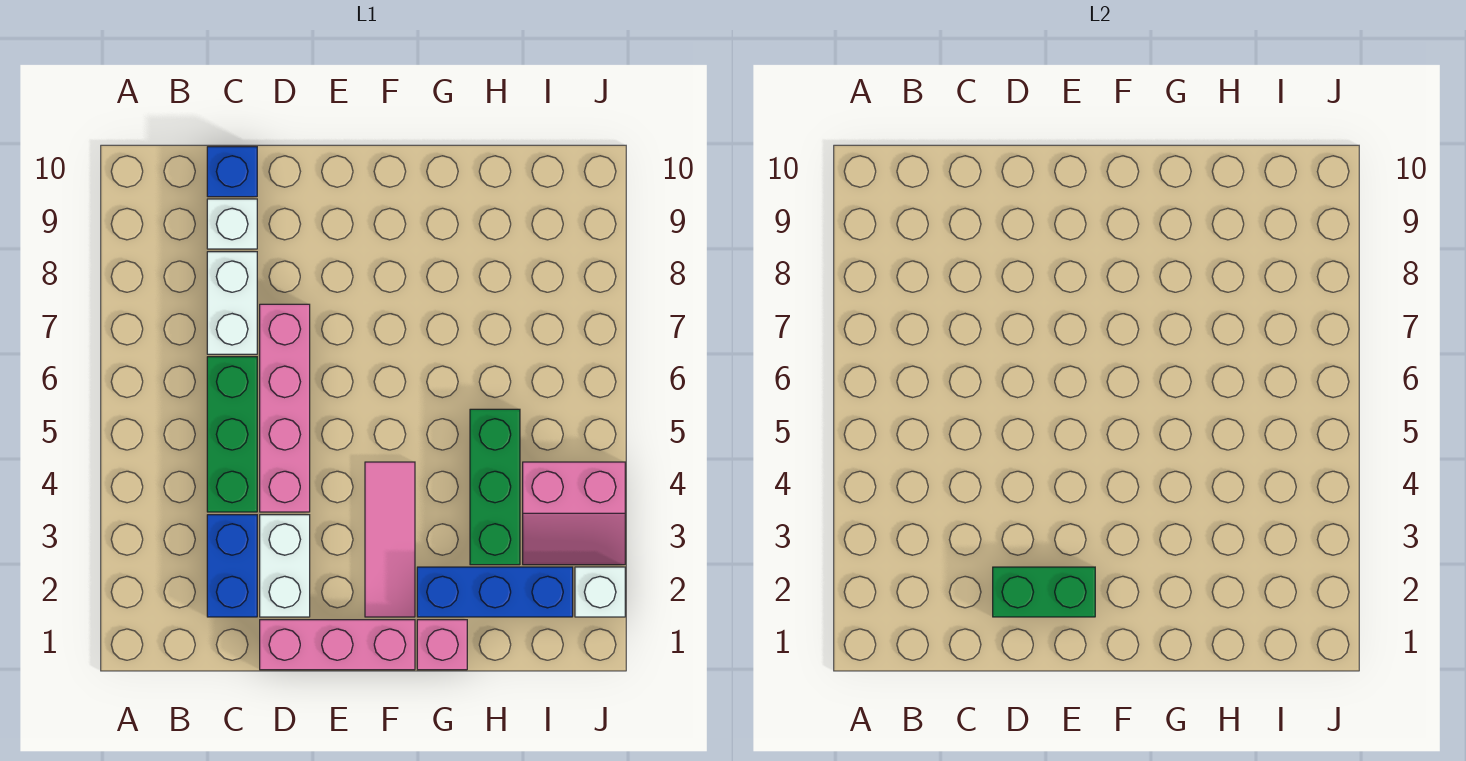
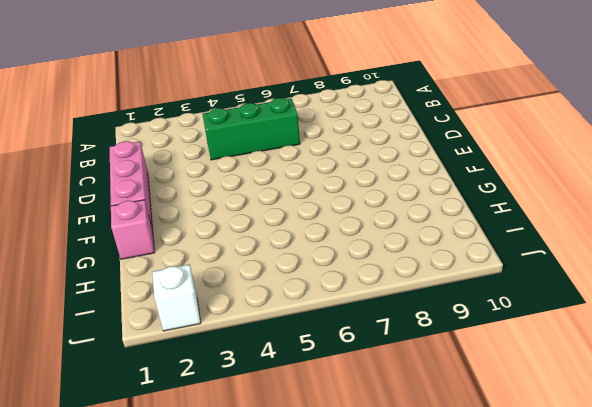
none -> blue 1x2 brick [207,515,257,617]
none -> white 1x2 brick [207,252,257,354]
none -> white 1x1 brick [207,199,257,249]

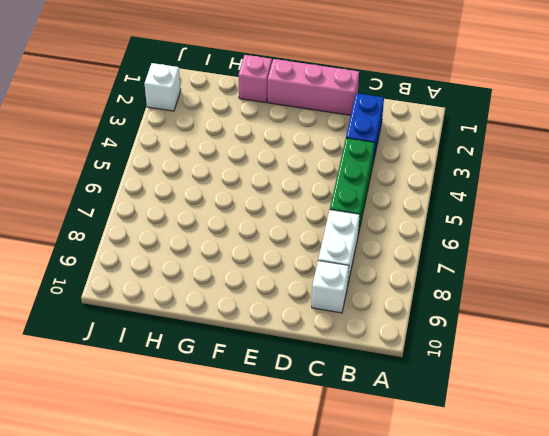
none -> blue 1x1 brick [207,147,257,197]
none -> white 1x2 brick [260,515,310,617]
none -> pink 1x4 brick [260,304,310,512]

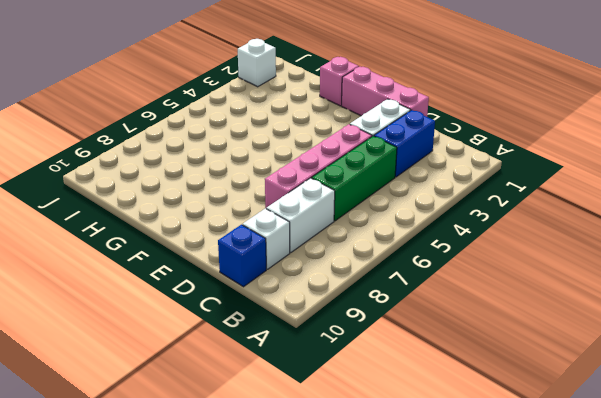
none -> pink 1x3 tile [365,462,415,617]
none -> blue 1x3 brick [417,567,573,617]
none -> green 1x3 brick [470,409,520,565]

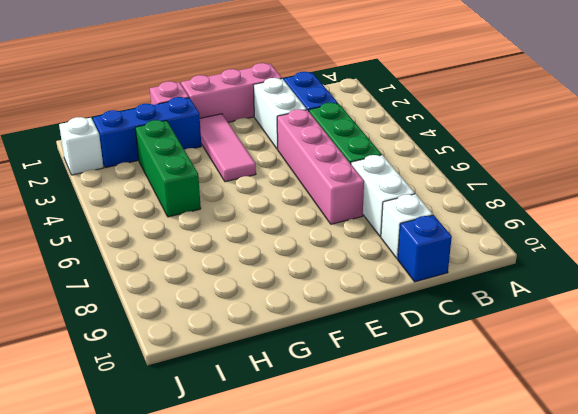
none -> pink 2x2 slope [523,462,625,565]
none -> green 1x2 brick [993,567,1095,617]

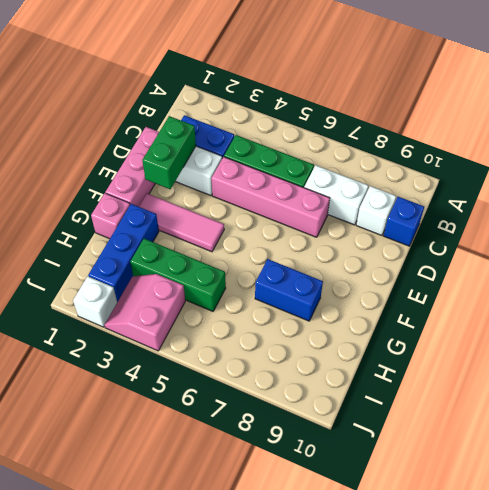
blue 1x2 brick [255,259,323,321] -> none

